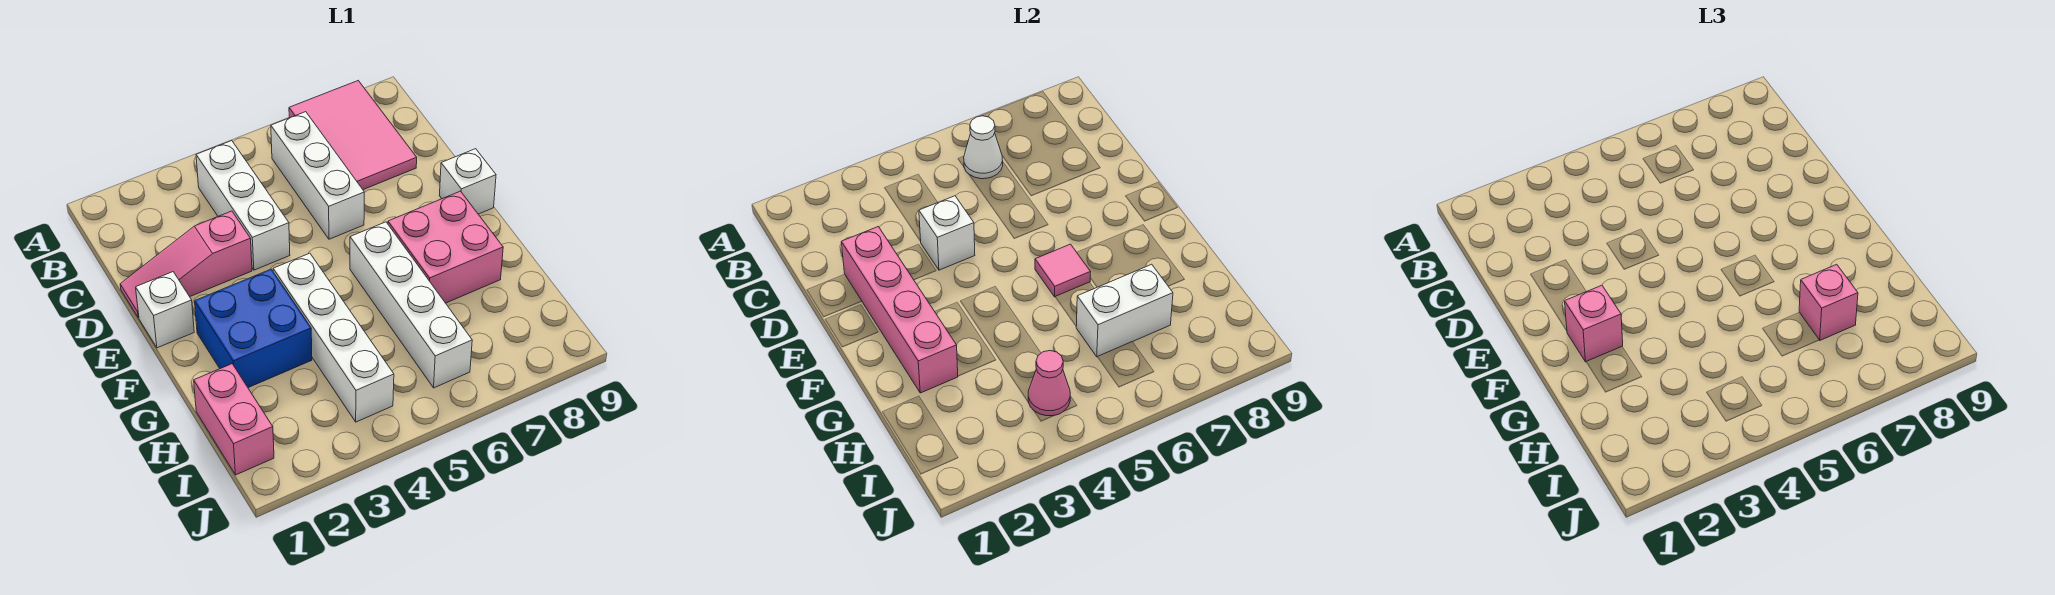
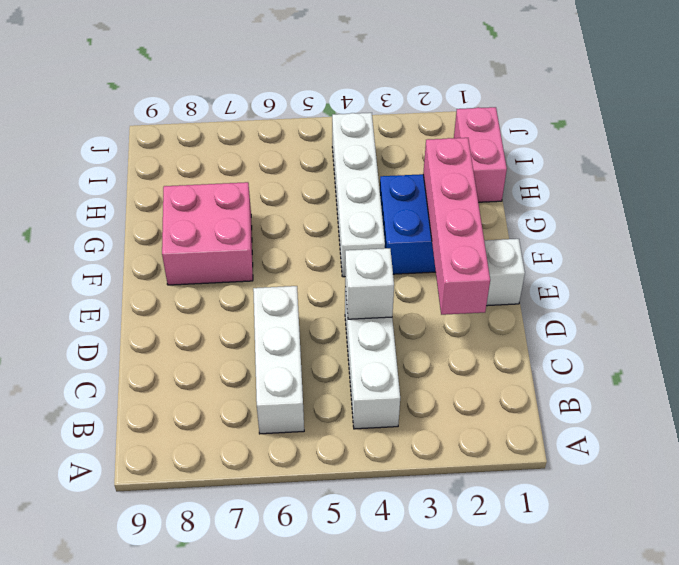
none -> pink 2x3 tile [289,81,417,190]
none -> pink 1x3 slope [120,211,252,318]
none -> white 1x1 brick [439,149,496,214]

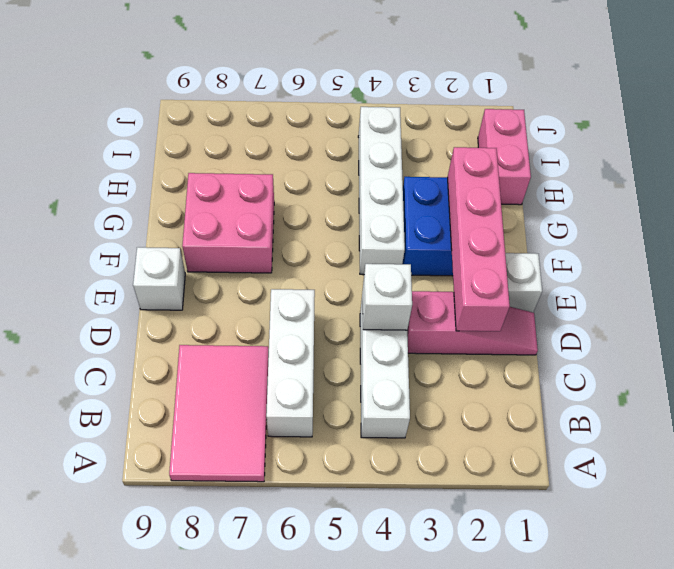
none -> white 1x4 brick [350,222,472,388]
none -> white 1x1 cone [964,116,1003,179]
none -> pink 1x1 tile [1035,244,1090,297]

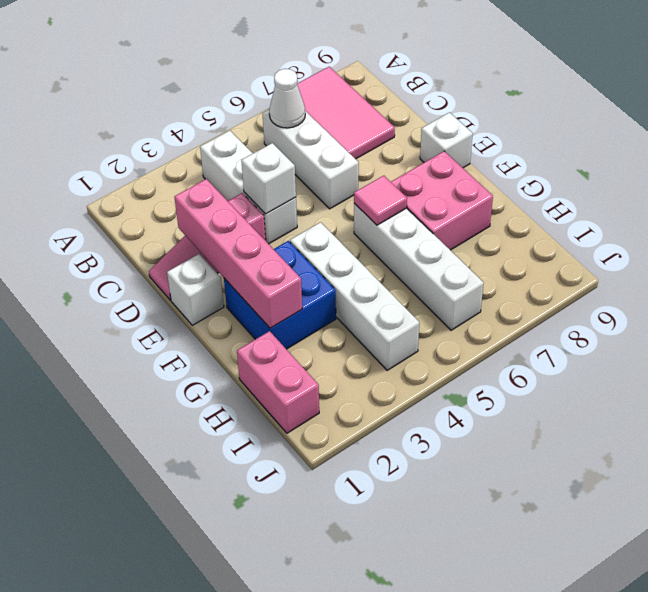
none -> white 1x2 brick [1076,264,1173,357]
none -> pink 1x1 cone [1028,351,1070,416]
none -> pink 1x1 brick [1565,285,1623,362]

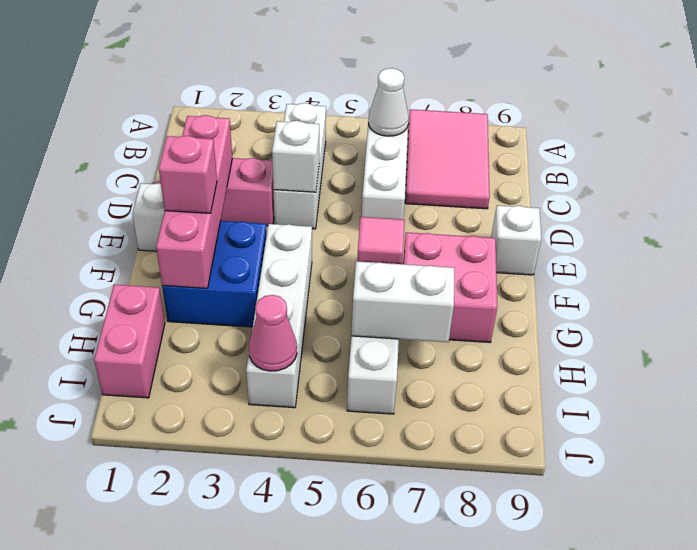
none -> pink 1x1 brick [1799,264,1858,340]

